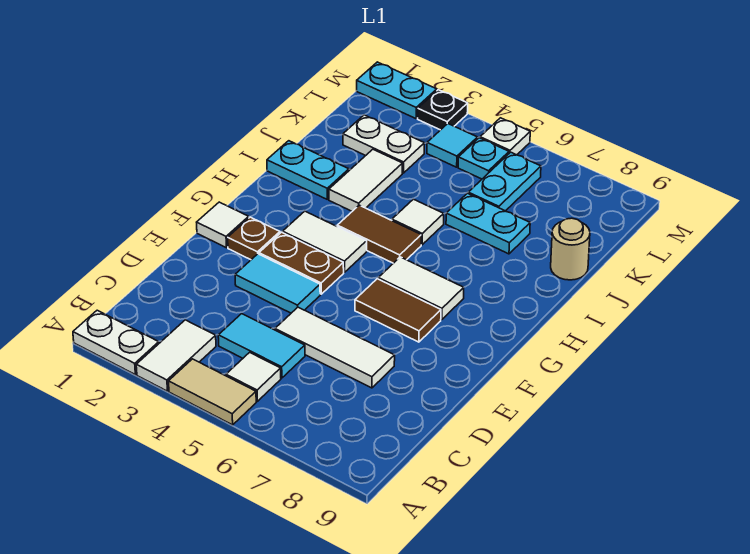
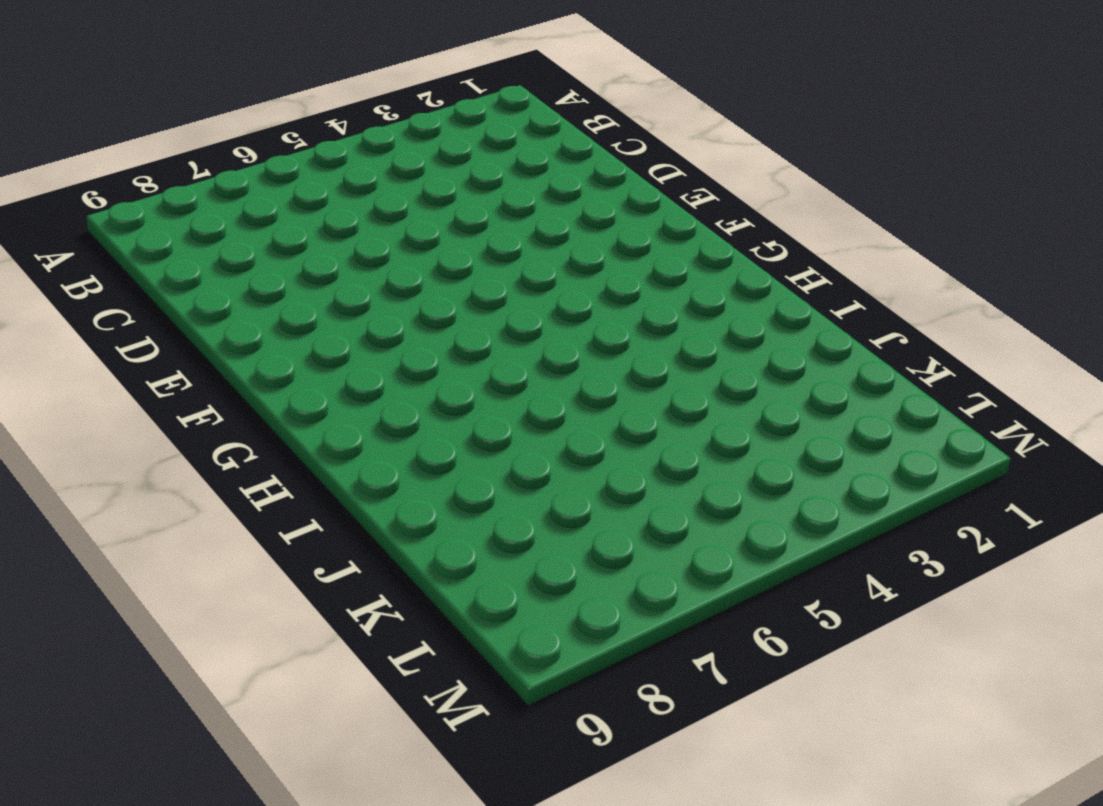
none -> white 1x2 plate [73,310,159,375]
none -> white 1x2 tile [136,320,216,391]
none -> tan 1x2 tile [169,359,256,425]

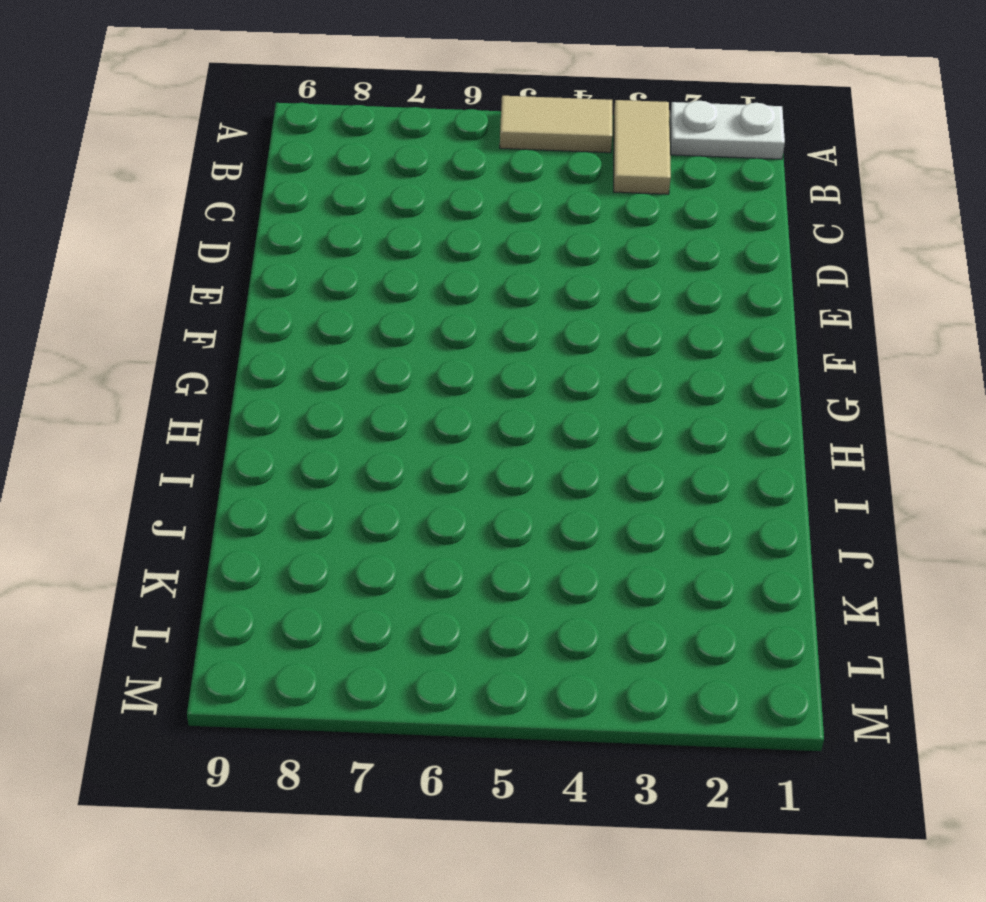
tan 1x2 tile [614,100,671,194] -> white 1x2 tile [136,320,216,391]
none -> white 1x1 tile [226,352,281,401]
none -> cyan 1x2 tile [218,314,305,378]
none -> white 1x3 tile [275,307,395,388]

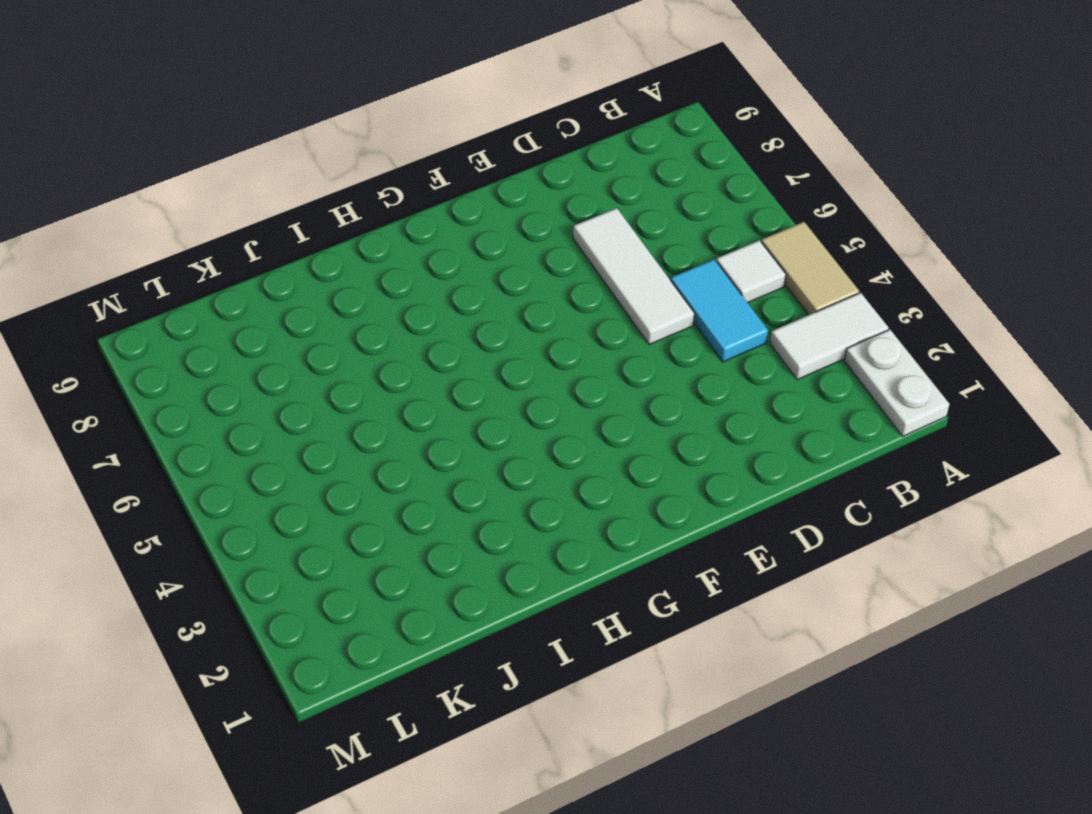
none -> cyan 1x2 tile [235,254,320,313]
none -> white 1x1 tile [197,202,249,248]
none -> brown 1x1 plate [228,217,280,260]

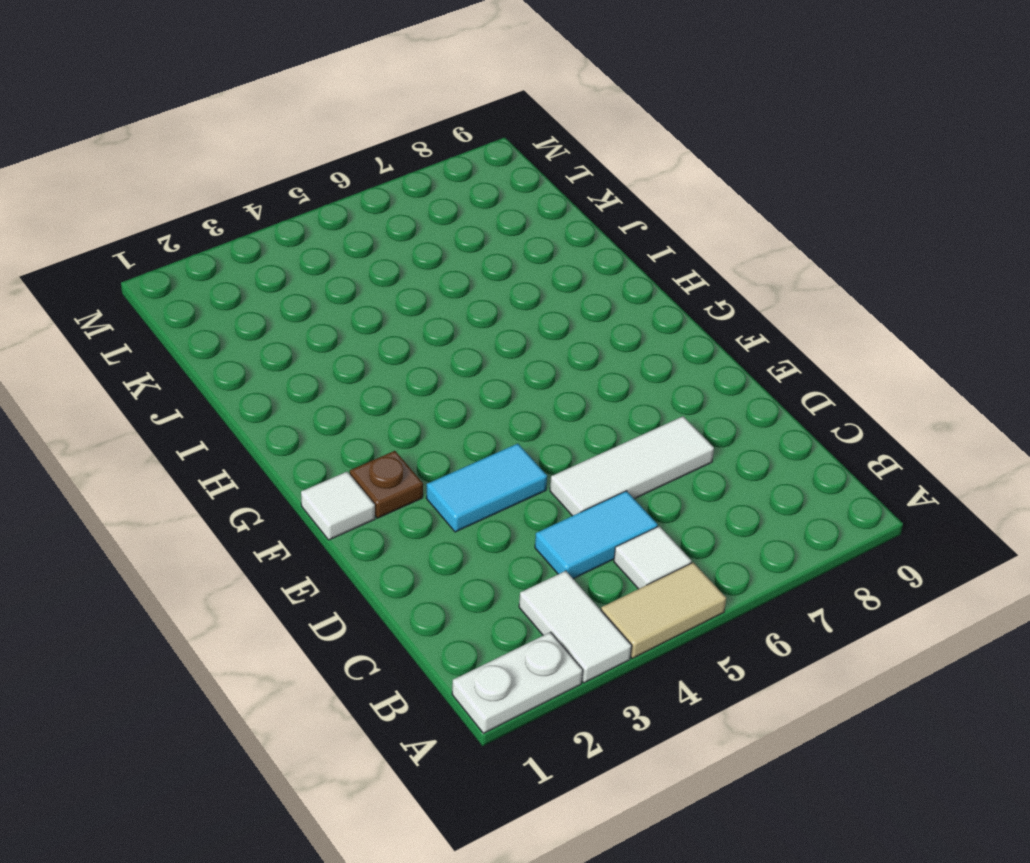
none -> brown 1x2 plate [259,232,344,294]
none -> brown 1x2 tile [355,279,441,342]
none -> white 1x2 tile [283,211,367,272]

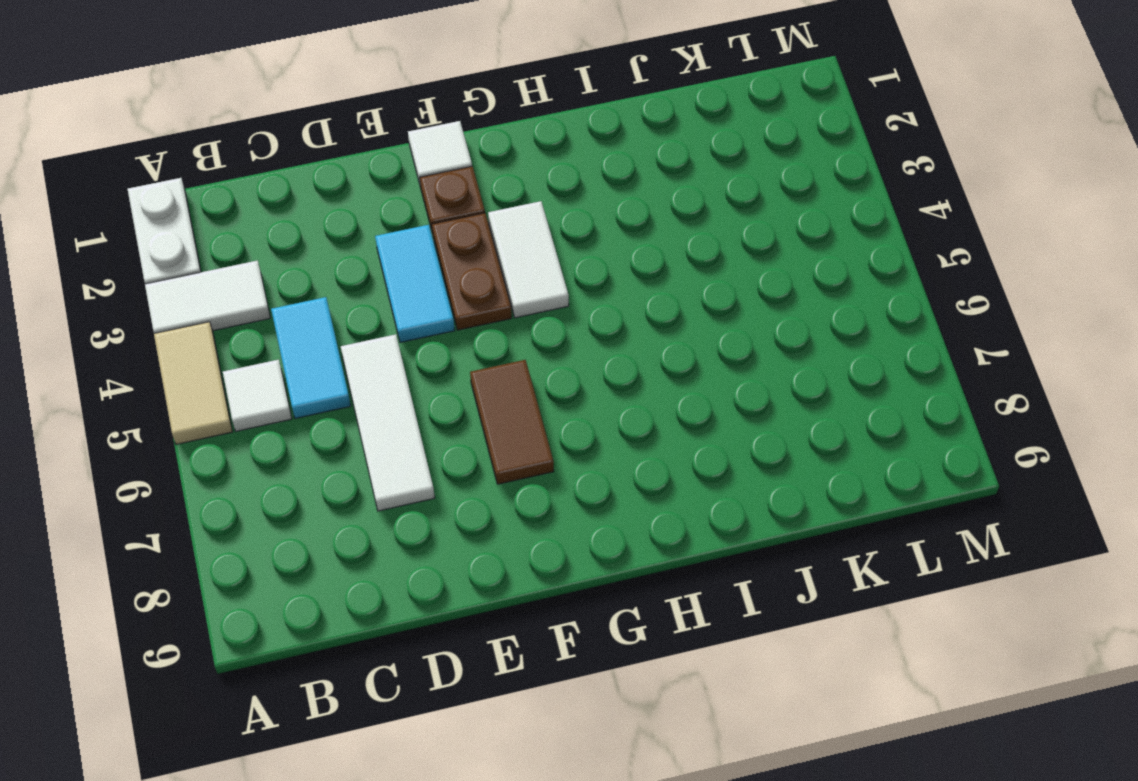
none -> white 1x2 tile [378,257,464,320]
none -> brown 1x2 tile [337,205,421,263]
none -> cyan 1x2 plate [267,141,349,199]

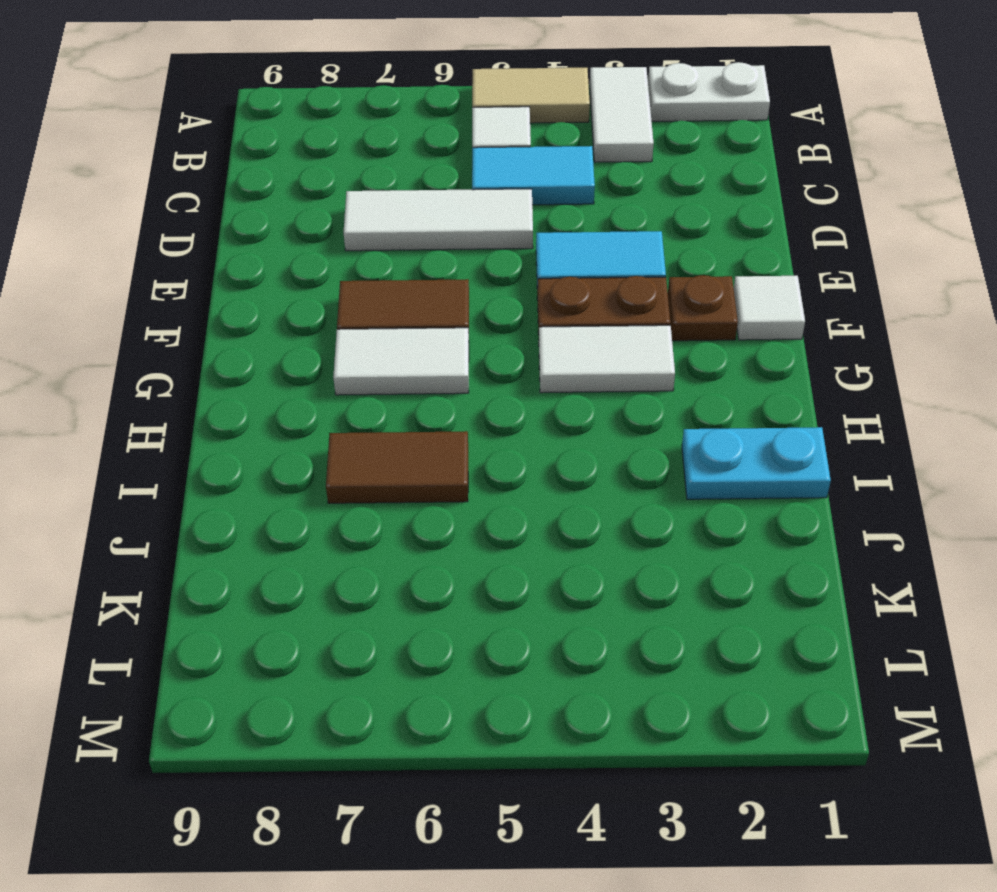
brown 1x2 tile [326,431,468,503] -> brown 1x2 tile moved to [337,205,421,263]
none -> white 1x2 tile [329,149,403,211]
none -> white 1x1 tile [392,199,444,245]
none -> cyan 1x2 plate [446,193,530,254]

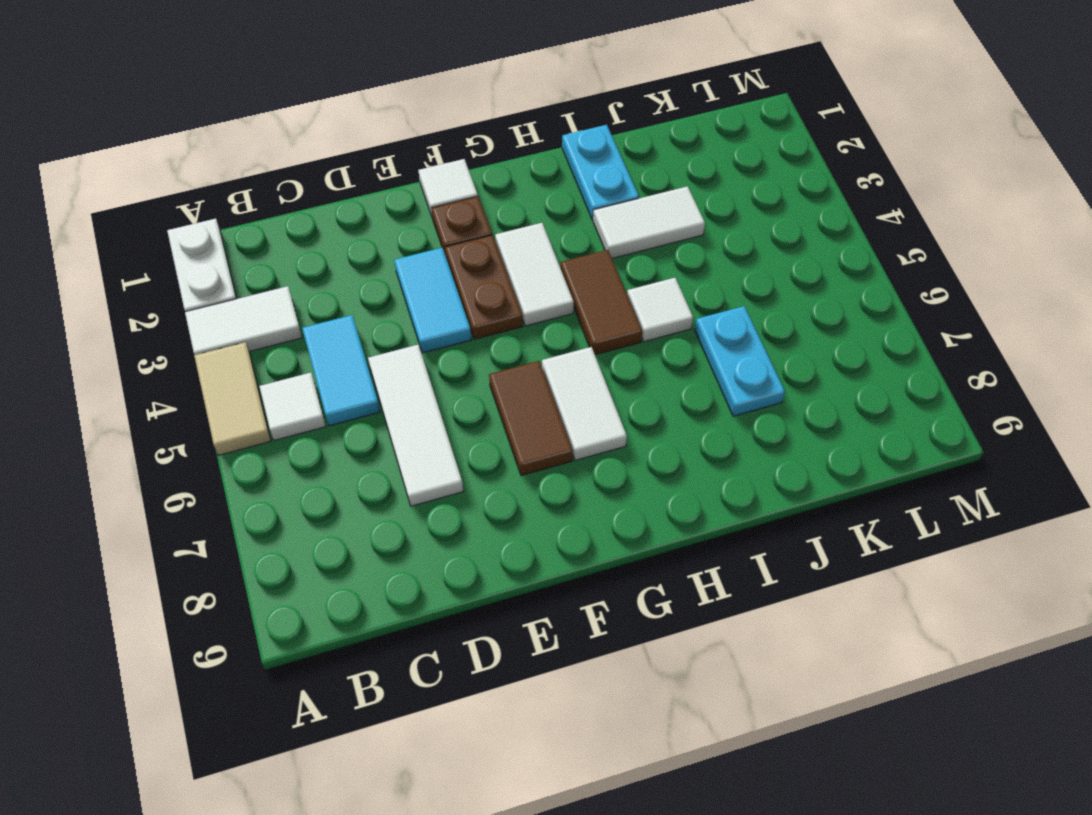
none -> tan 1x1 round brick [551,218,590,280]
none -> white 1x2 plate [343,115,425,173]
none -> cyan 1x2 plate [468,152,541,211]

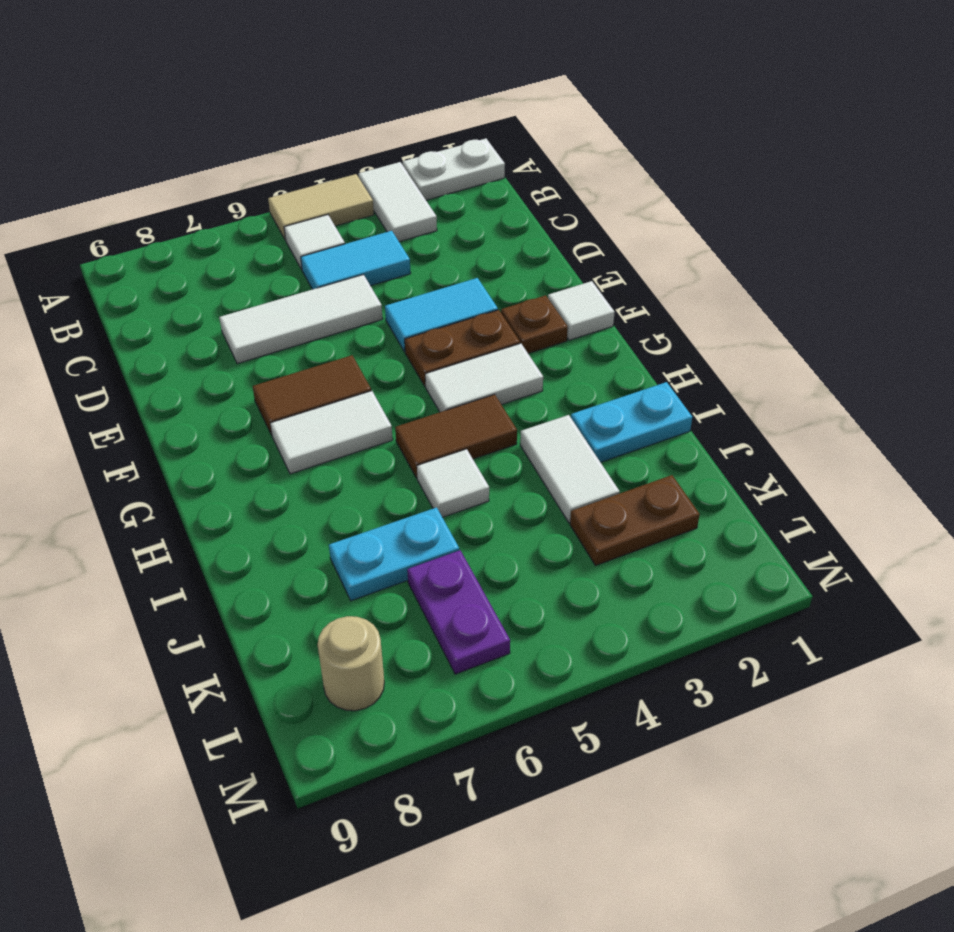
brown 1x2 plate [570,475,700,565] -> white 1x2 plate [343,115,425,173]
purple 1x2 plate [407,550,510,674] -> cyan 1x2 plate [468,152,541,211]
tan 1x1 round brick [318,616,384,711] -> tan 1x1 round brick moved to [551,218,590,280]
none -> cyan 1x1 tile [427,124,478,167]
none -> cyan 1x1 plate [458,138,509,179]
none -> cyan 1x2 plate [357,62,437,119]

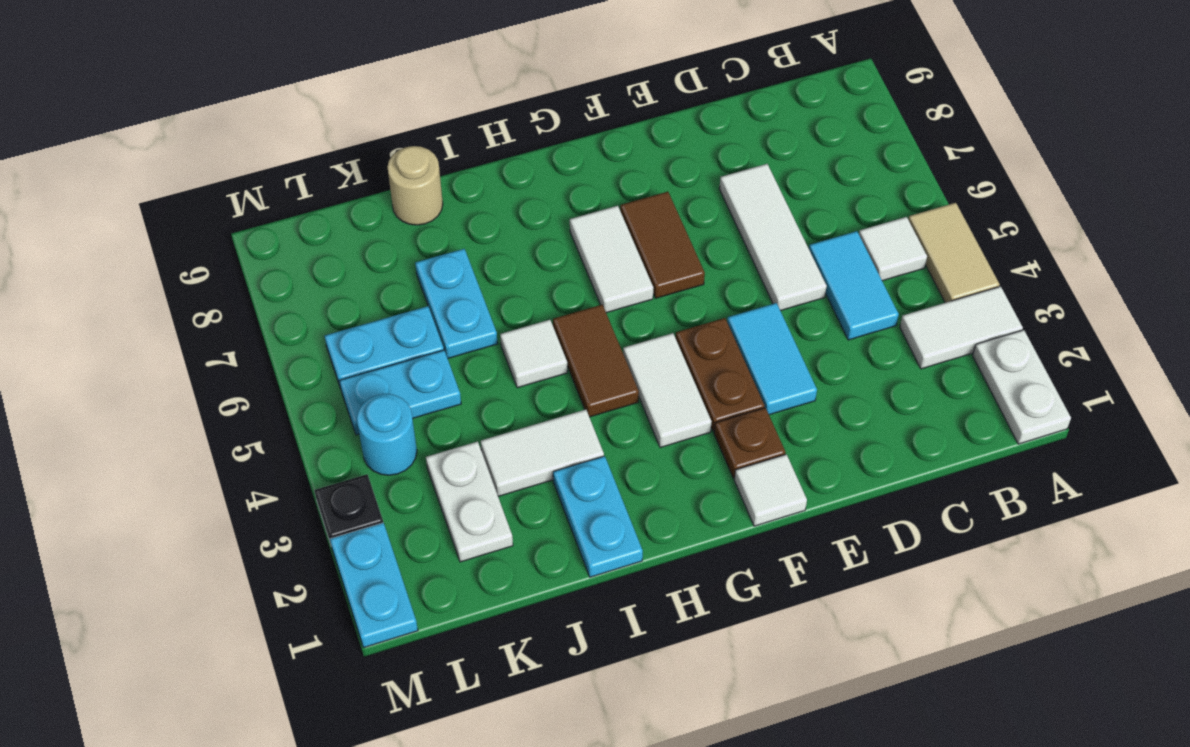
cyan 1x2 plate [339,350,461,435] -> cyan 1x1 plate [458,138,509,179]
cyan 1x1 round brick [357,394,417,475] -> cyan 1x1 tile [427,124,478,167]
none -> white 1x1 plate [480,118,530,155]

